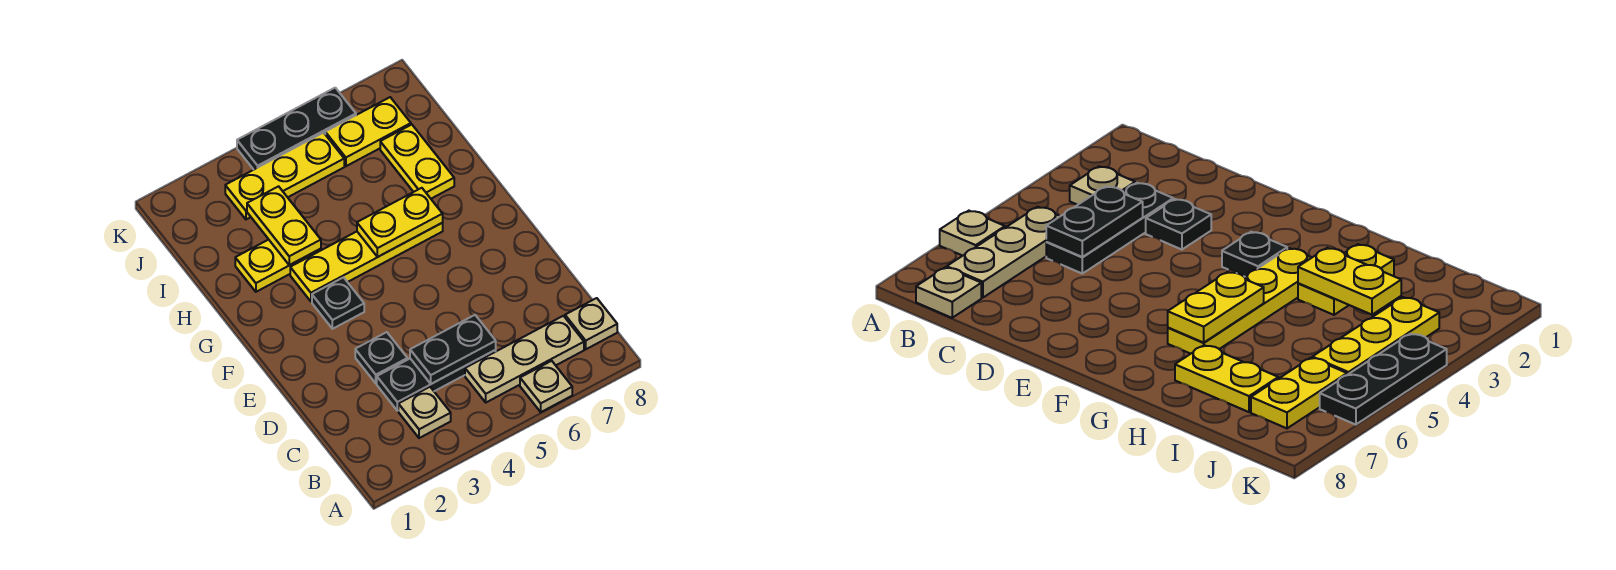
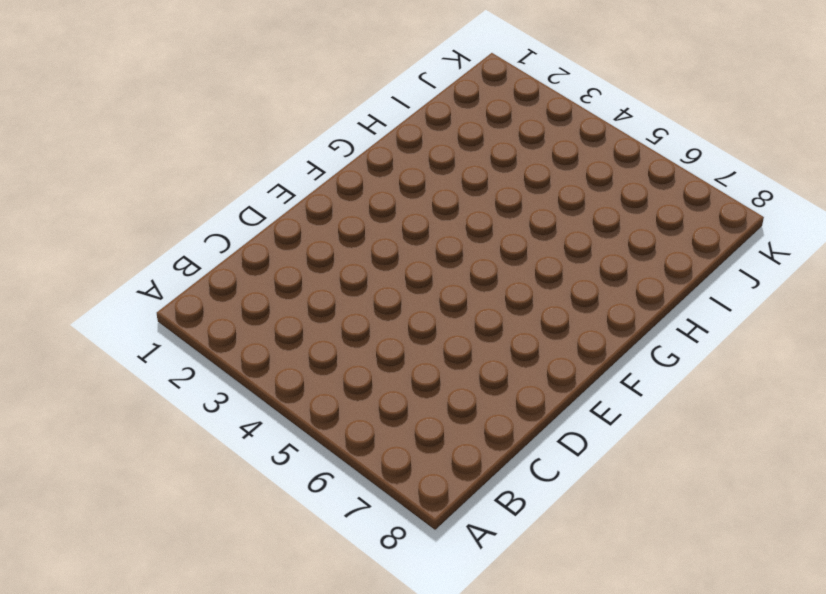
none -> tan 1x1 plate [520,361,572,412]
none -> tan 1x1 plate [398,387,451,438]
none -> tan 1x3 plate [465,316,584,402]

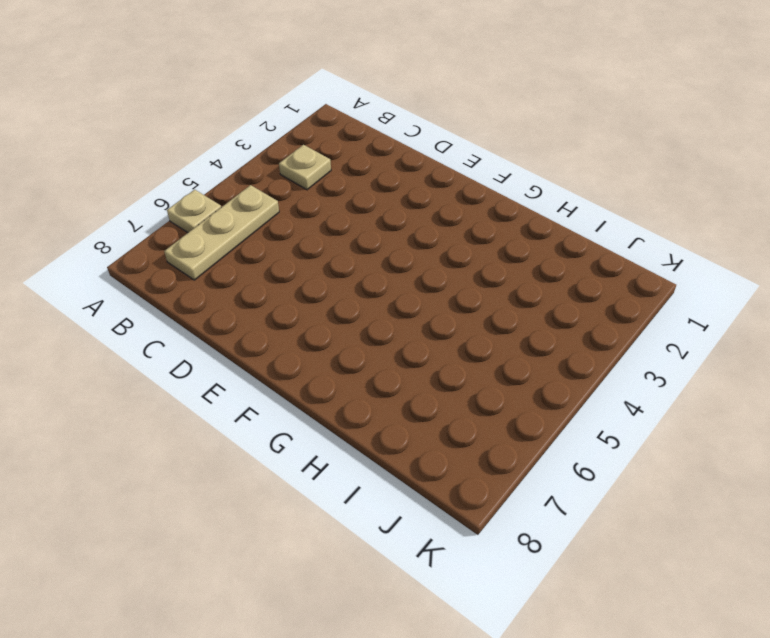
none -> tan 1x1 plate [565,298,617,349]
none -> black 1x3 plate [377,350,496,411]
none -> black 1x1 plate [355,332,408,383]

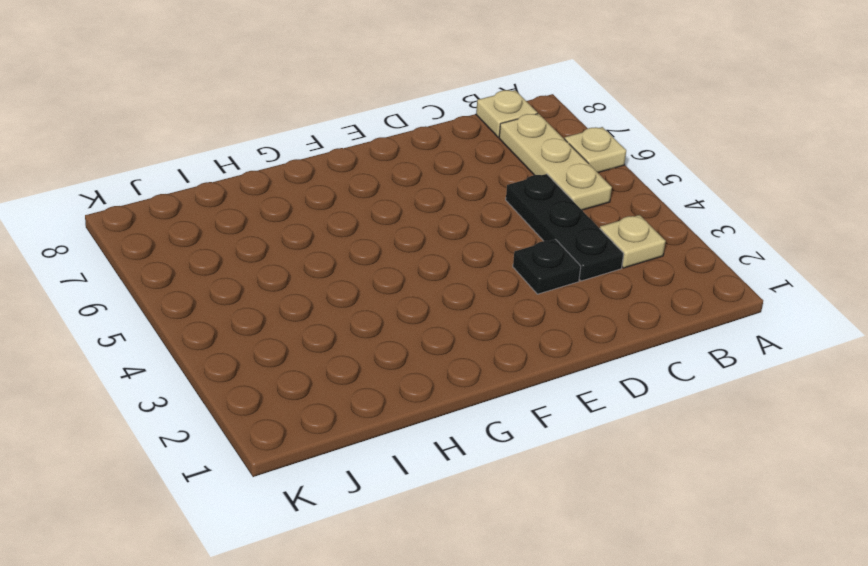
none -> black 1x1 plate [312,278,364,329]
none -> yellow 1x4 plate [290,223,443,301]
none -> yellow 1x2 plate [235,240,321,292]

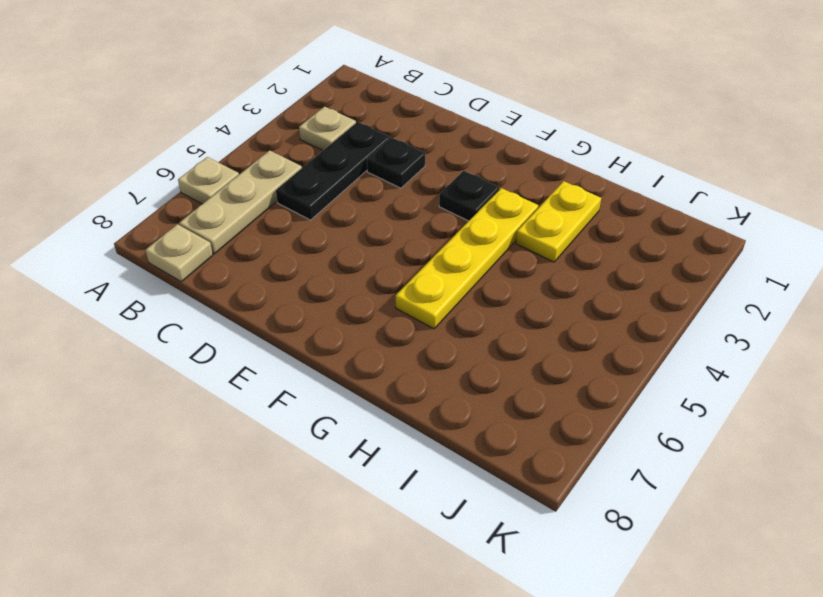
none -> yellow 1x2 plate [380,125,454,199]
none -> yellow 1x3 plate [225,133,344,219]
none -> yellow 1x2 plate [325,97,411,166]

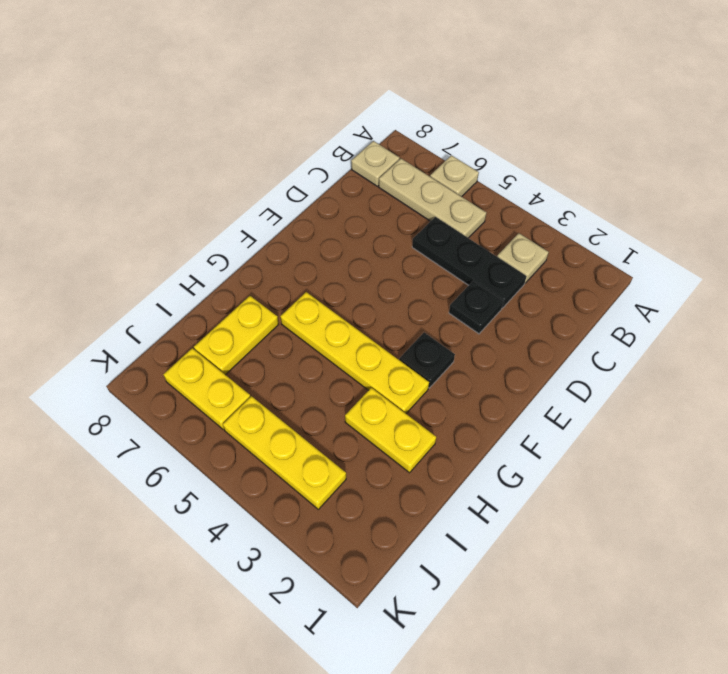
none -> black 1x3 plate [237,88,356,170]
none -> black 1x2 plate [410,315,496,384]
none -> yellow 1x2 plate [357,188,443,257]

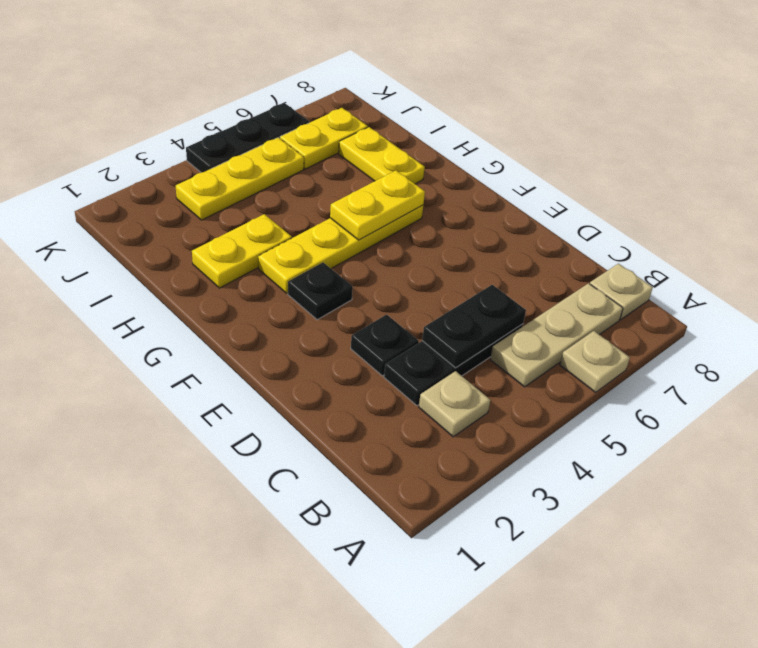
none -> yellow 1x2 plate [247,186,321,265]

